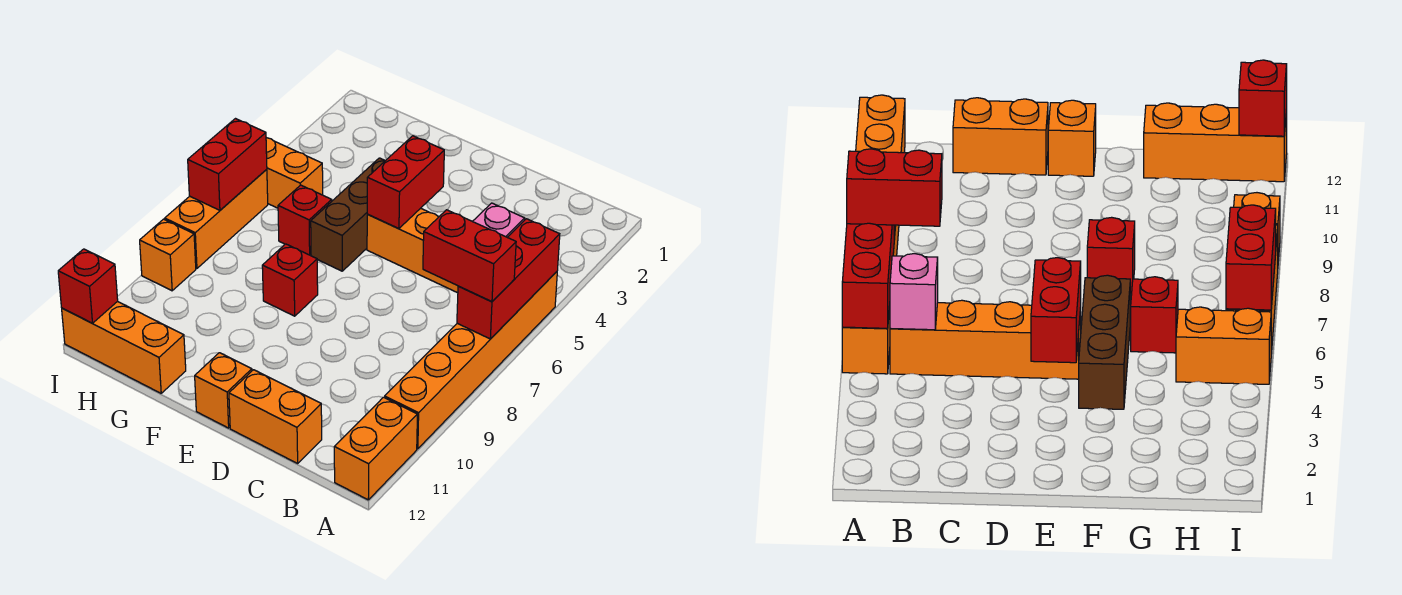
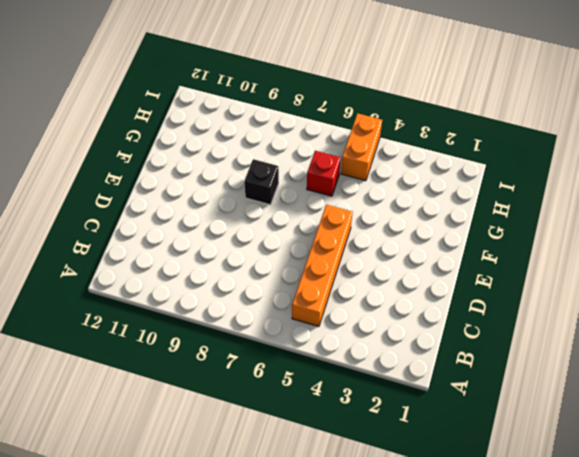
black 1x1 brick [244,159,279,205] -> red 1x1 brick [262,244,318,316]
none -> orange 1x6 brick [385,272,557,449]
none -> orange 1x2 brick [334,397,417,500]
none -> orange 1x2 brick [229,370,322,463]

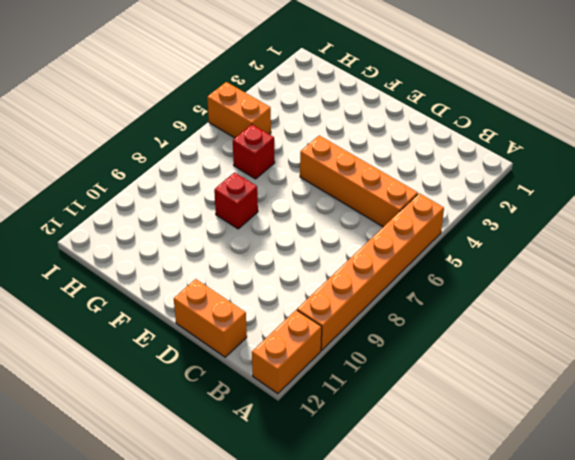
none -> orange 1x1 brick [195,353,252,428]
none -> brown 1x3 brick [311,158,385,271]
none -> orange 1x3 brick [62,301,186,393]

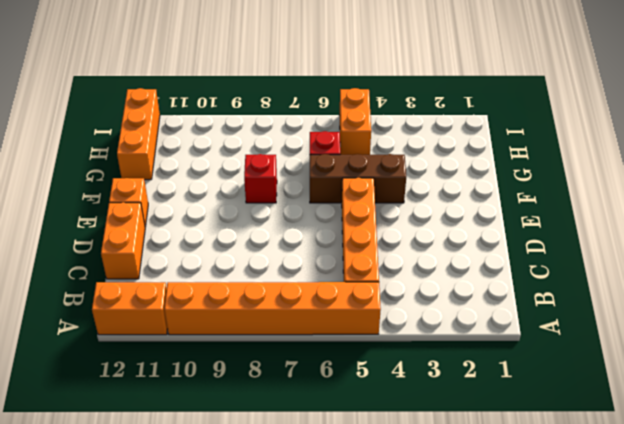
none -> orange 1x3 brick [165,169,268,268]
none -> orange 1x1 brick [140,219,196,291]
none -> red 1x3 brick [457,219,560,339]

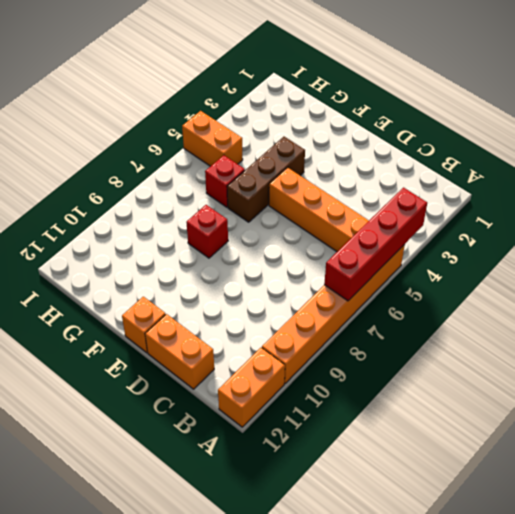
red 1x4 brick [324,188,427,301] -> red 1x3 brick [457,219,560,339]
none -> orange 1x3 brick [62,301,186,393]
none -> orange 1x3 brick [165,169,268,268]
none -> orange 1x1 brick [140,219,196,291]

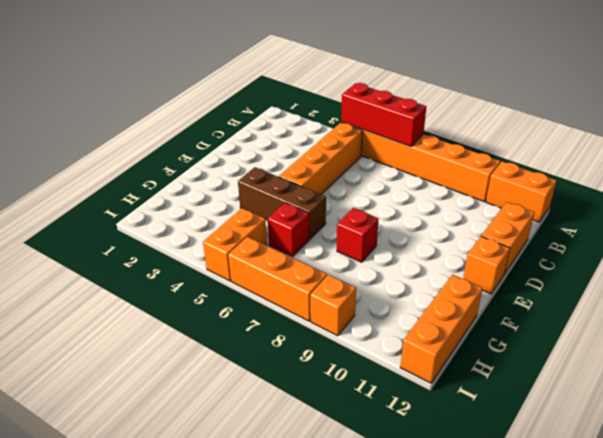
none -> pink 1x1 brick [473,203,525,237]
none -> red 1x2 brick [367,136,444,228]
none -> red 1x2 brick [188,119,267,210]

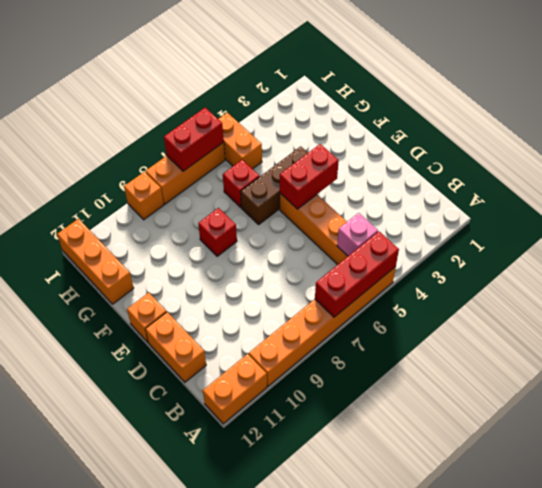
none -> red 1x1 brick [58,249,118,323]
none -> red 1x2 brick [423,210,516,302]

